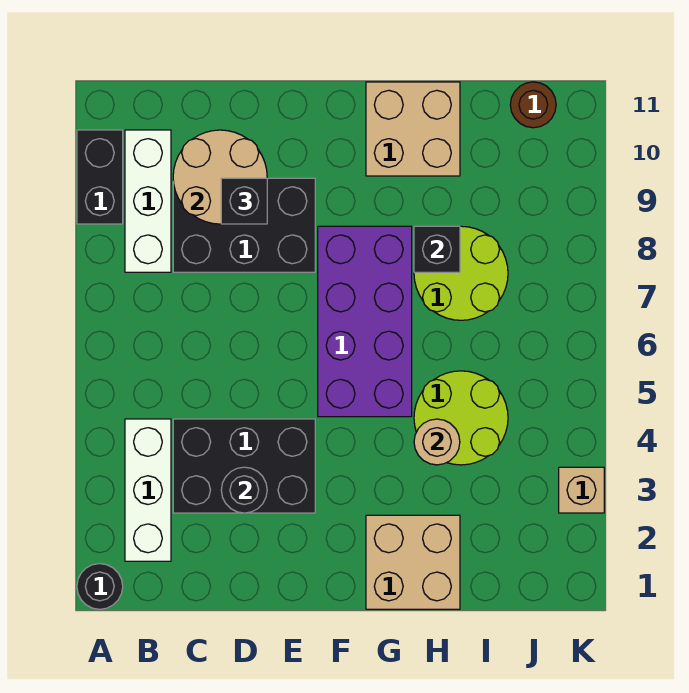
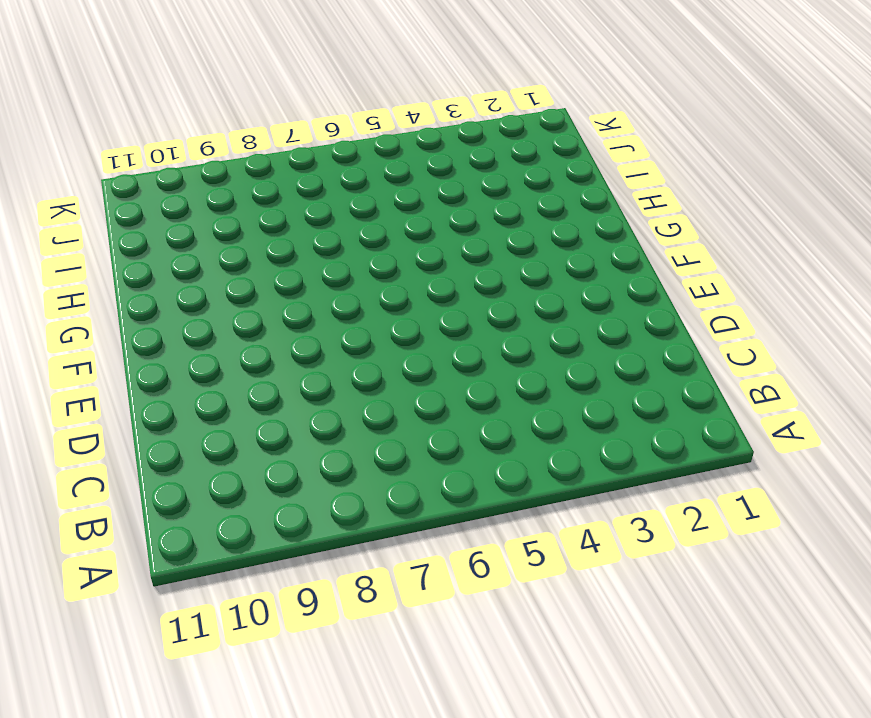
none -> black 1x1 round brick [77,564,123,609]
none -> black 1x2 brick [77,130,123,224]
none -> white 1x3 brick [125,419,171,561]

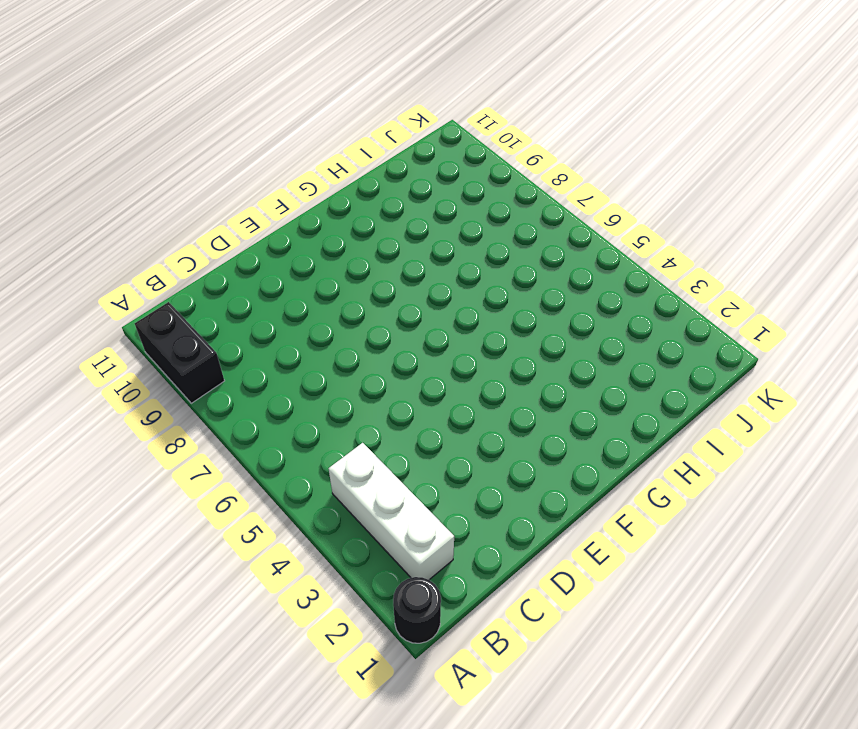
none -> white 1x3 brick [125,130,171,272]
none -> black 2x3 brick [173,419,315,513]
none -> black 2x3 brick [173,178,315,272]

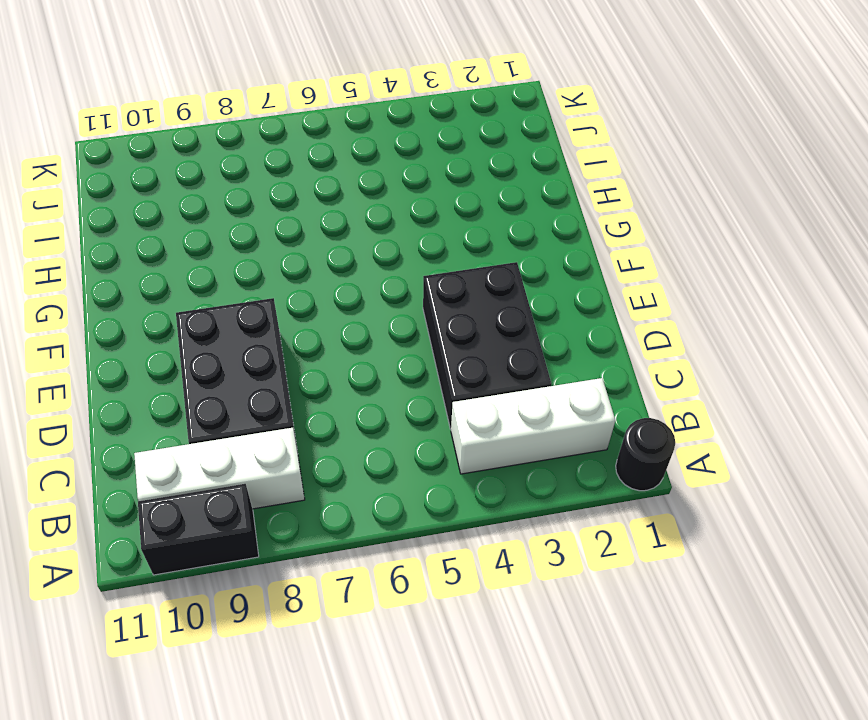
none -> purple 2x4 brick [318,226,412,417]
none -> tan 2x2 brick [366,515,460,609]
none -> tan 2x2 brick [366,82,460,176]

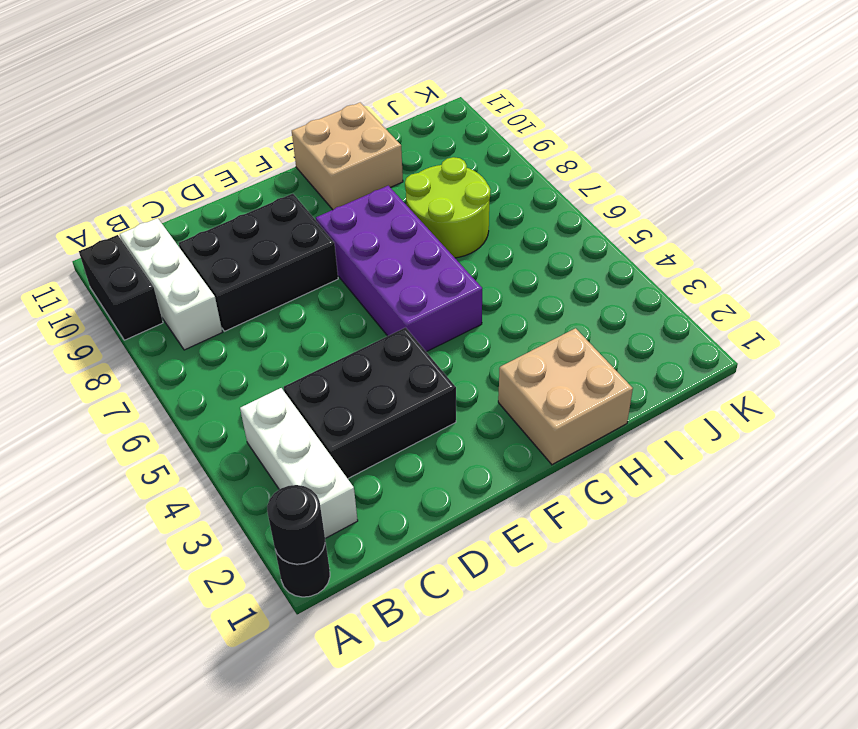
black 1x1 round brick [267,485,325,564] -> black 1x1 round brick moved to [221,467,267,513]
none -> lime 2x2 round brick [414,371,508,465]
none -> brown 1x1 round brick [510,82,556,128]
none -> tan 1x1 brick [559,467,604,513]

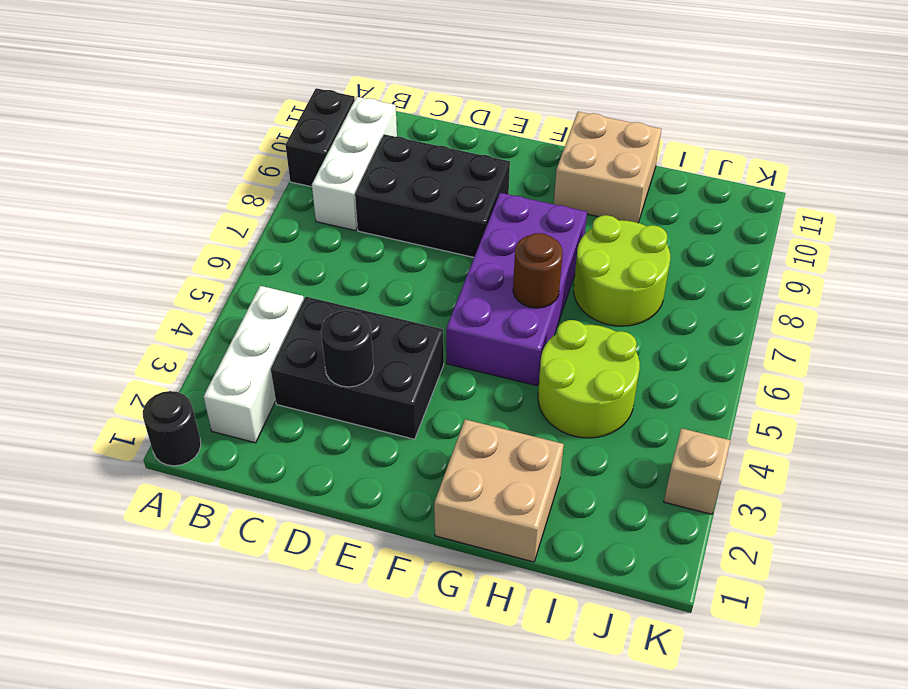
brown 1x1 round brick [513,233,563,308] -> brown 1x1 round brick moved to [510,82,556,128]
none -> tan 2x2 round brick [173,130,267,224]
none -> tan 1x1 round brick [414,419,460,465]
none -> black 1x1 brick [414,226,460,272]

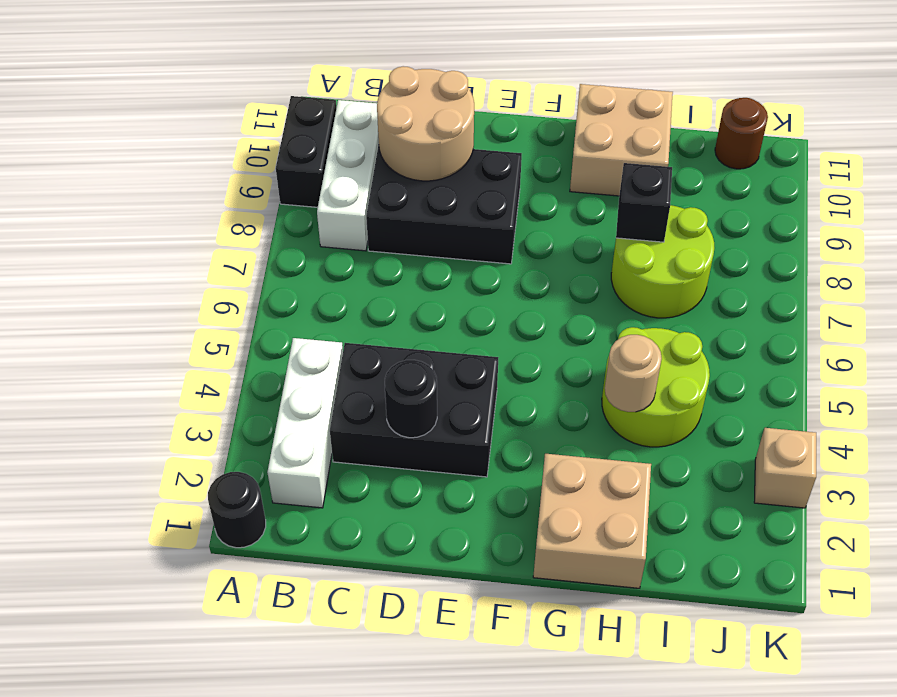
none -> purple 2x4 brick [318,226,412,417]
none -> black 1x1 brick [221,178,267,224]

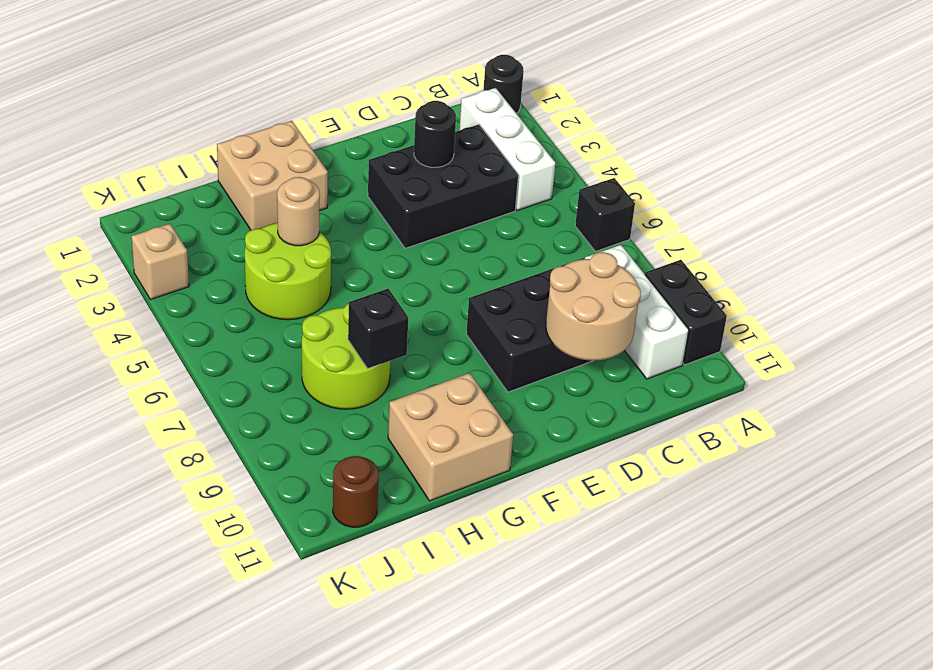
black 1x1 brick [575,178,635,251] -> black 1x1 brick moved to [221,178,267,224]
none -> purple 2x4 brick [318,226,412,417]

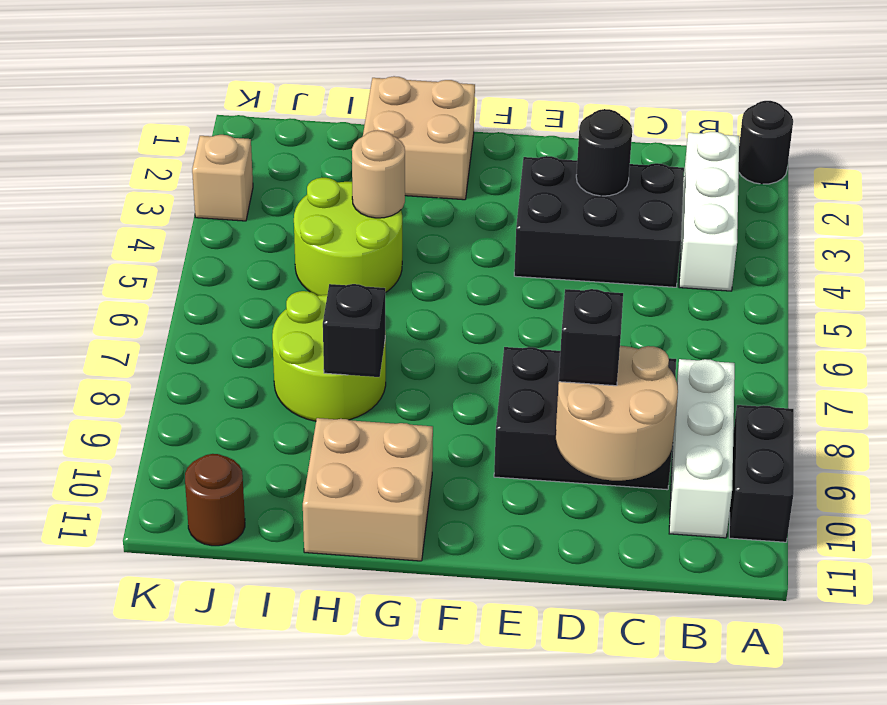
none -> purple 2x4 brick [318,226,412,417]

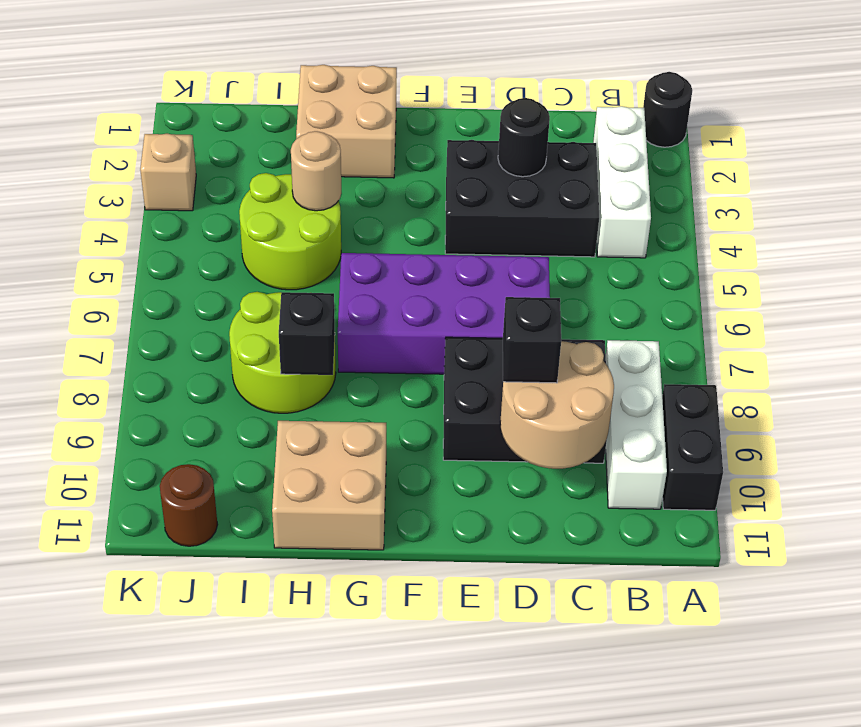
purple 2x4 brick [338,253,550,374] -> purple 2x4 brick turned to [318,226,412,417]

